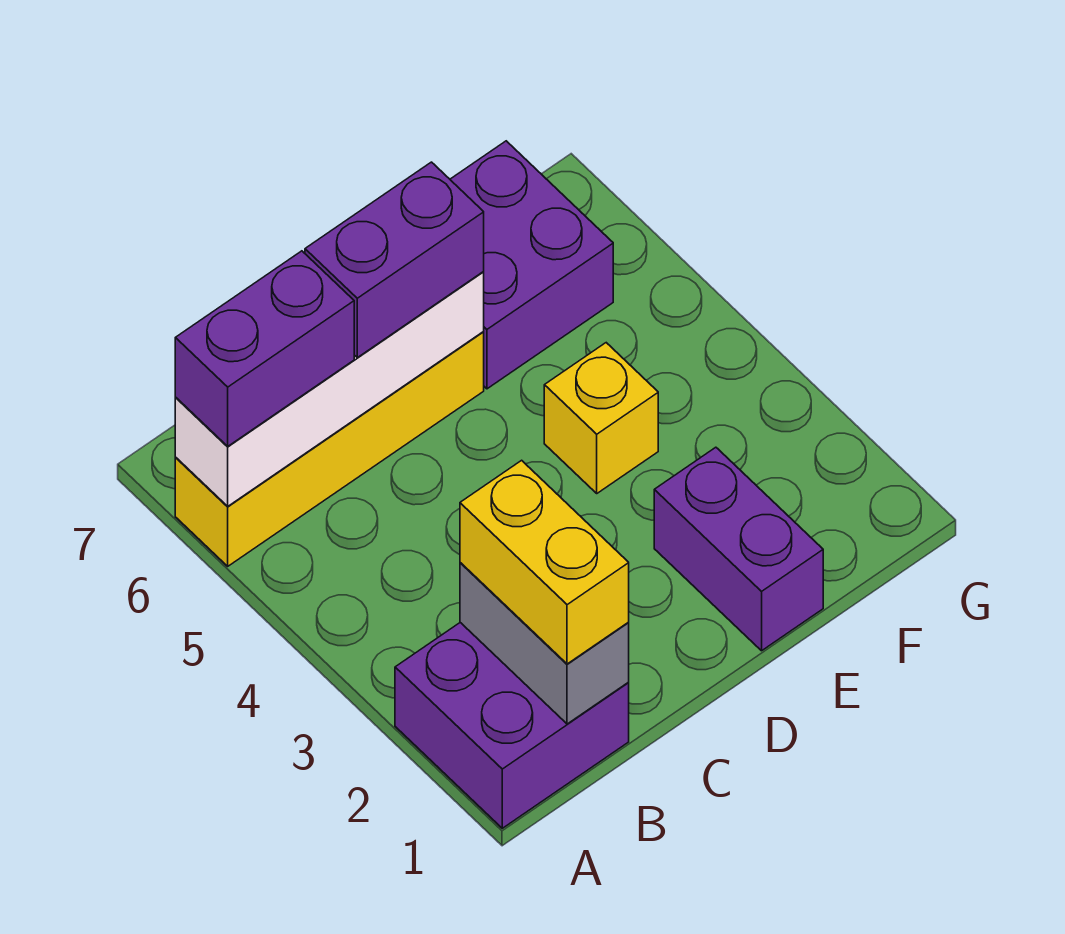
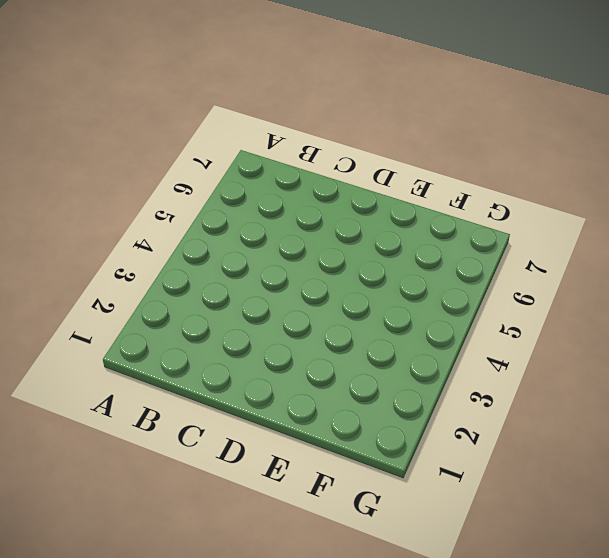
none -> purple 2x2 brick [395,623,629,828]
none -> yellow 1x4 brick [175,332,484,566]

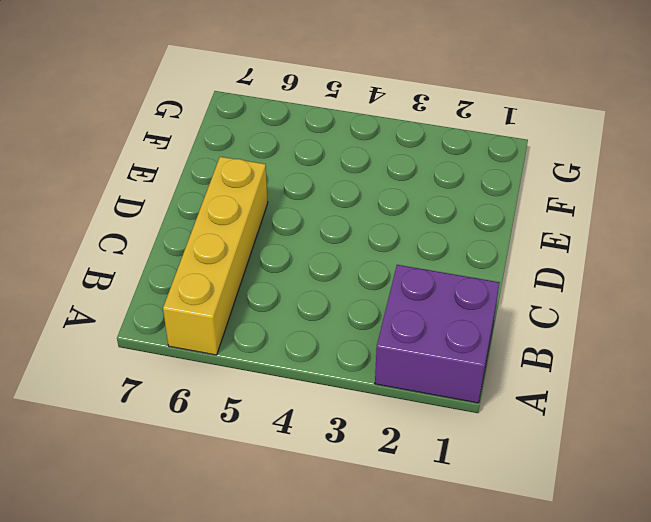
none -> purple 1x2 brick [654,447,823,651]
none -> yellow 1x1 brick [544,343,658,493]

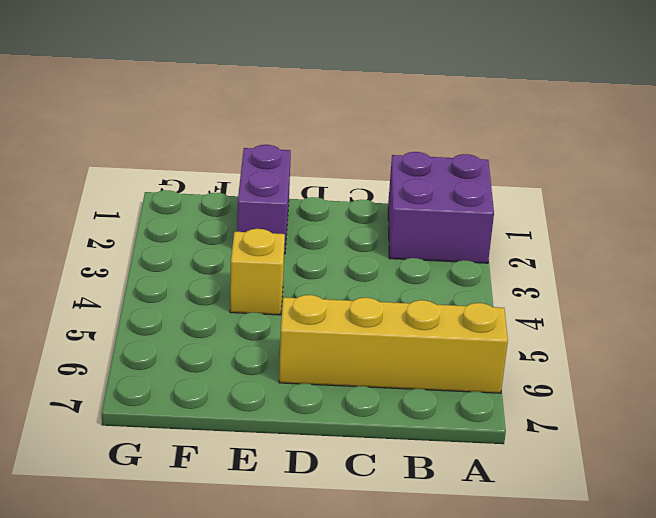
none -> purple 2x2 brick [450,141,613,389]
none -> white 1x4 brick [175,272,484,506]

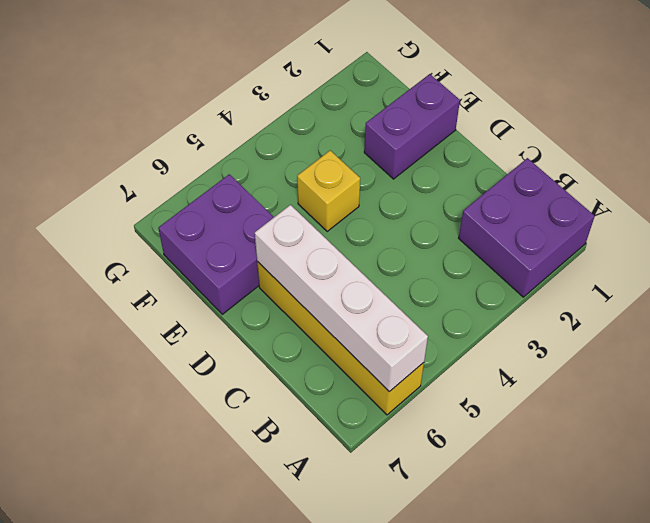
none -> grey 1x2 brick [460,563,629,724]
none -> purple 1x2 brick [175,251,354,446]

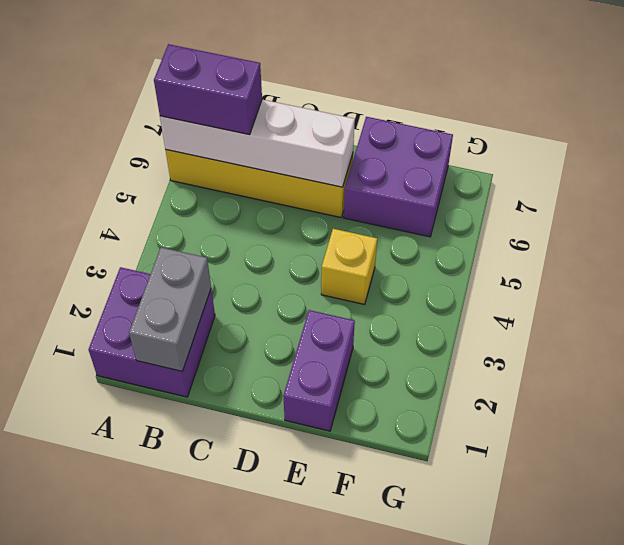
none -> yellow 1x2 brick [460,460,629,664]
none -> purple 1x2 brick [305,162,484,358]

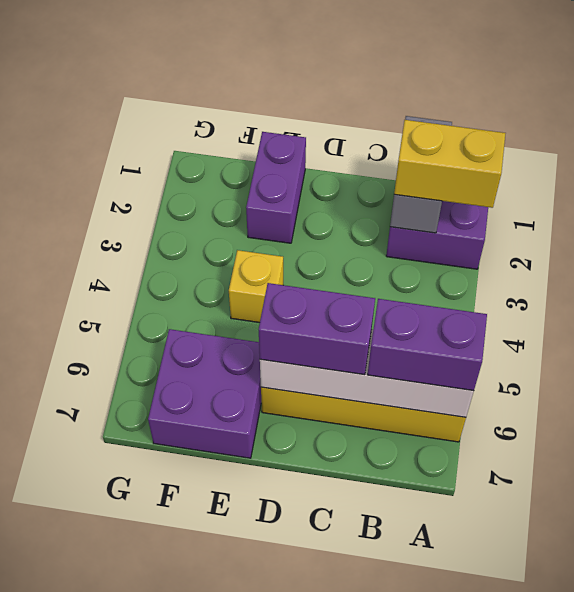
yellow 1x2 brick [394,120,506,208] -> yellow 1x2 brick turned to [460,460,629,664]

